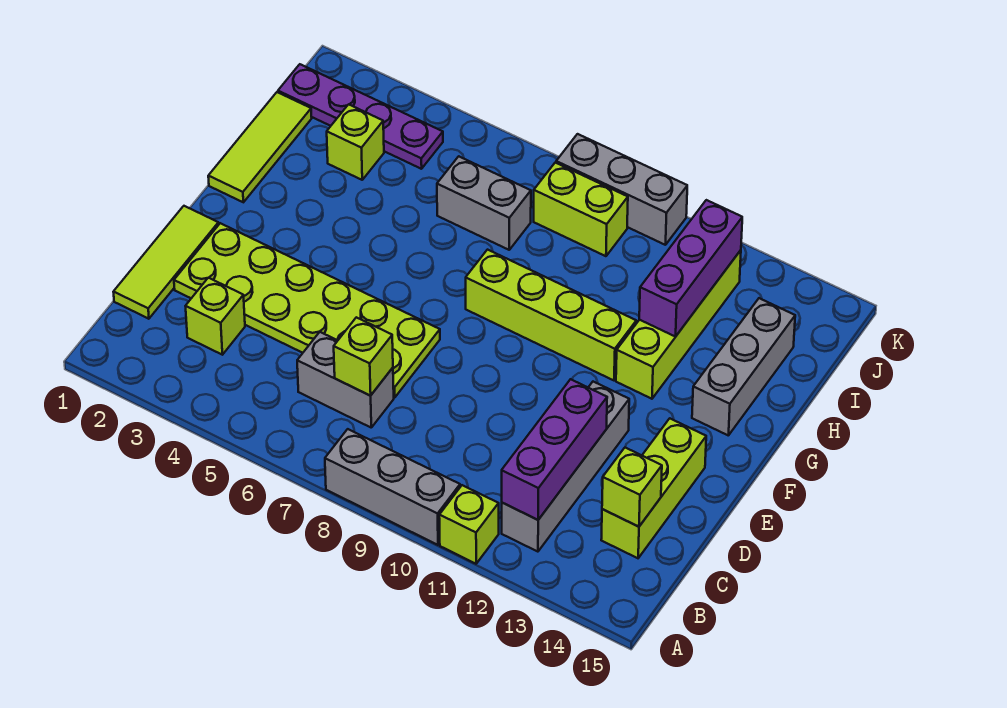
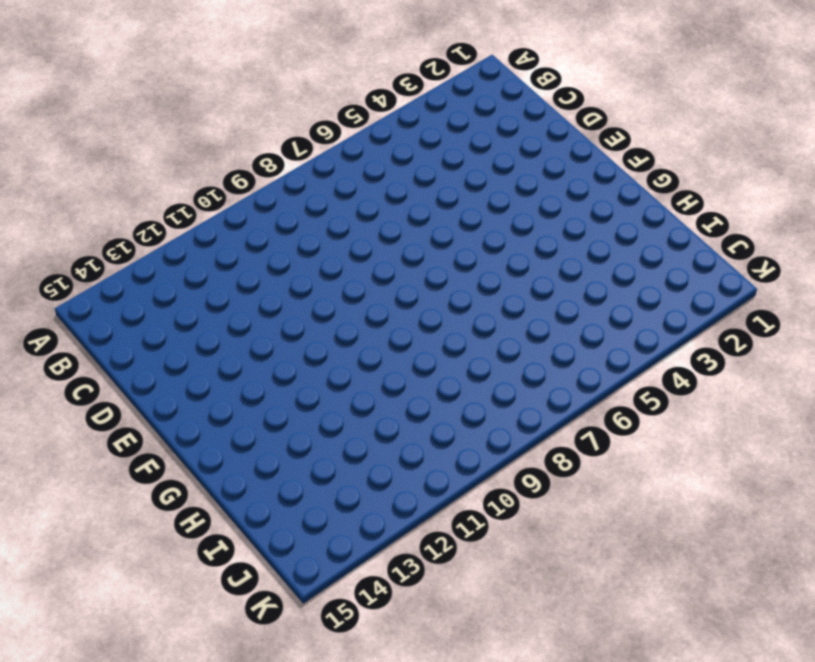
none -> grey 1x3 brick [325,429,460,545]
none -> lime 1x1 brick [439,485,499,564]
none -> grey 1x4 brick [502,382,629,552]

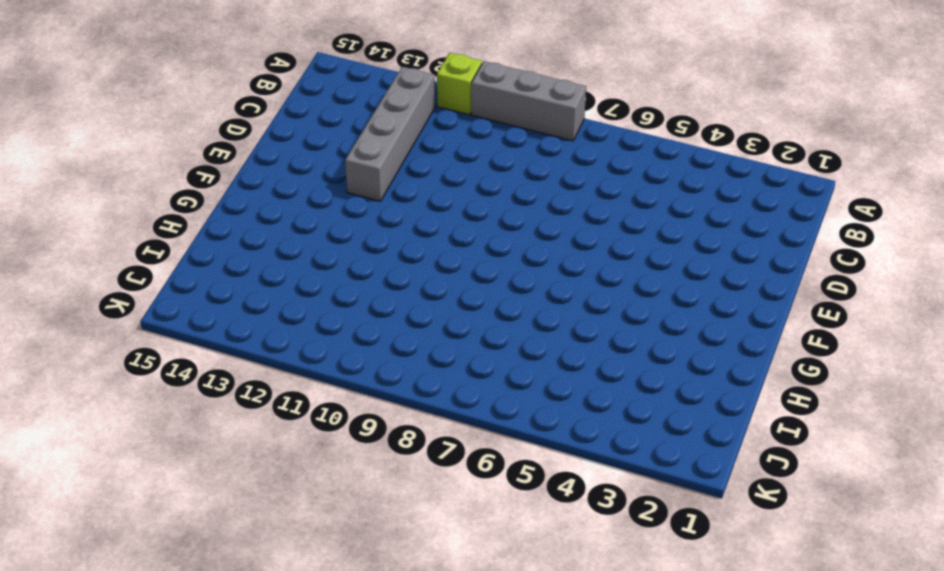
none -> lime 1x3 tile [114,206,219,319]
none -> lime 1x1 brick [186,278,245,355]
none -> grey 1x2 brick [297,332,394,427]

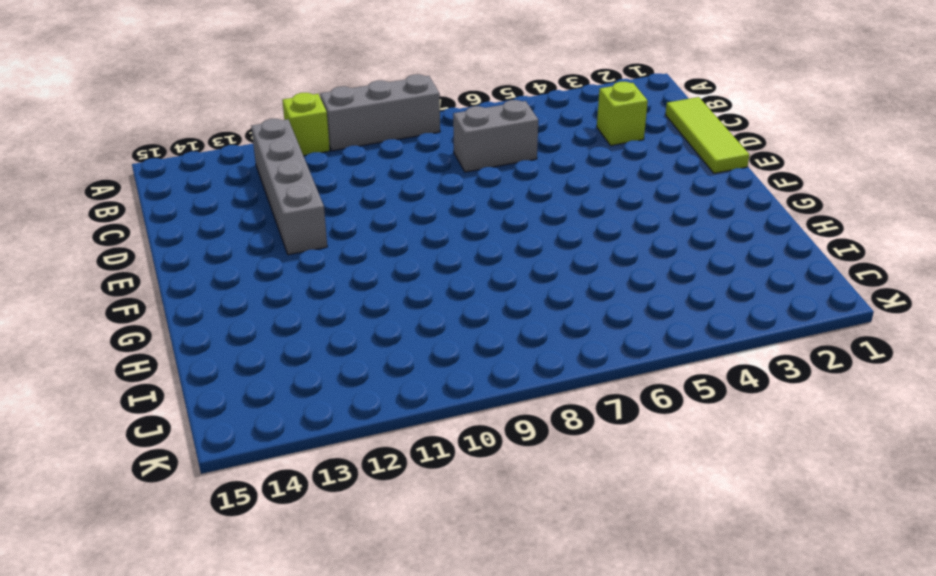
none -> lime 1x3 brick [601,418,706,558]
none -> lime 2x6 plate [174,223,440,397]
none -> lime 1x3 tile [208,92,312,202]

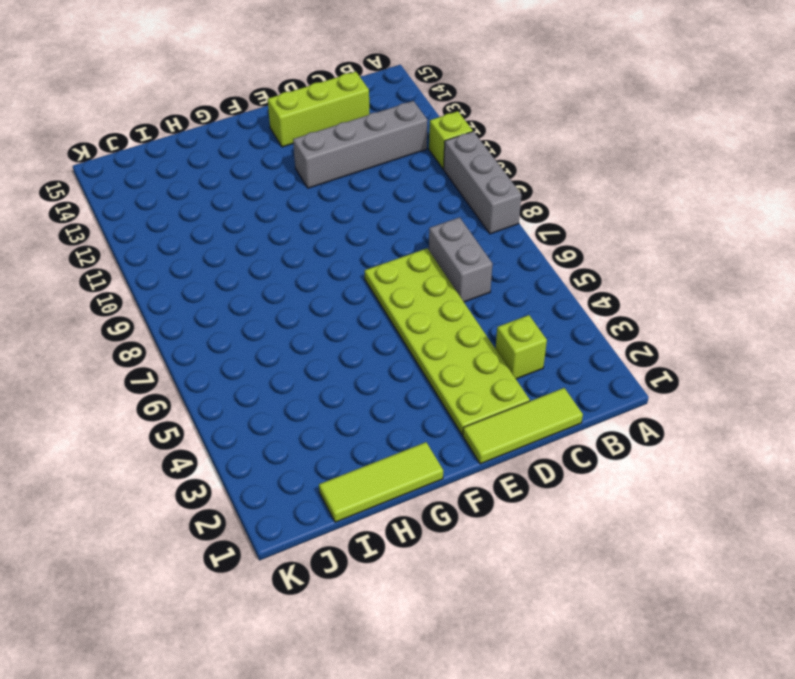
none -> lime 1x4 brick [466,250,636,380]
none -> lime 1x4 brick [616,250,741,399]
none -> grey 1x3 brick [692,298,795,435]

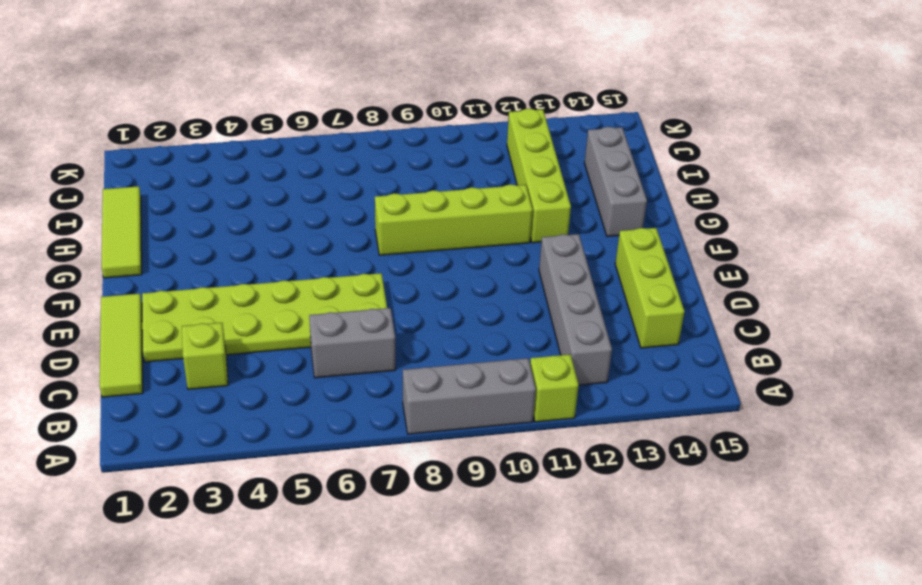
none -> lime 1x1 brick [327,104,384,180]
none -> grey 1x2 brick [437,156,531,250]
none -> purple 1x4 plate [278,64,443,169]

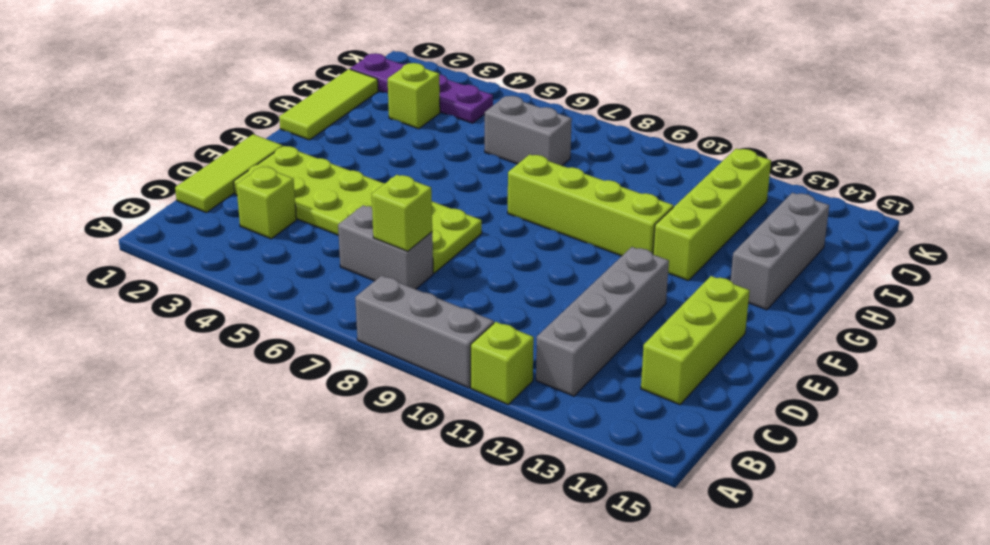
none -> lime 1x2 brick [534,163,628,256]
none -> grey 1x3 brick [556,134,687,245]
none -> purple 1x3 brick [502,379,607,520]

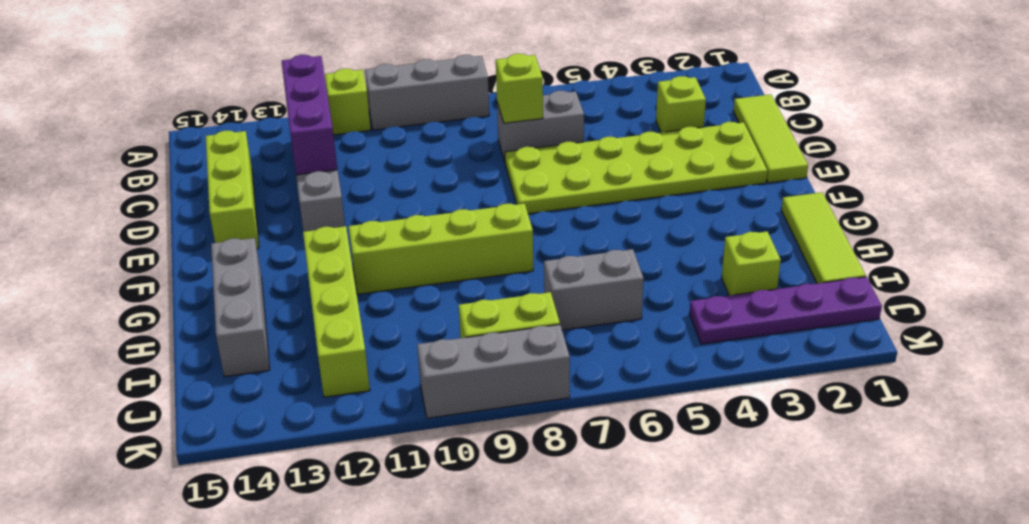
none -> lime 1x1 brick [602,448,662,527]
none -> purple 1x3 brick [639,200,742,337]

